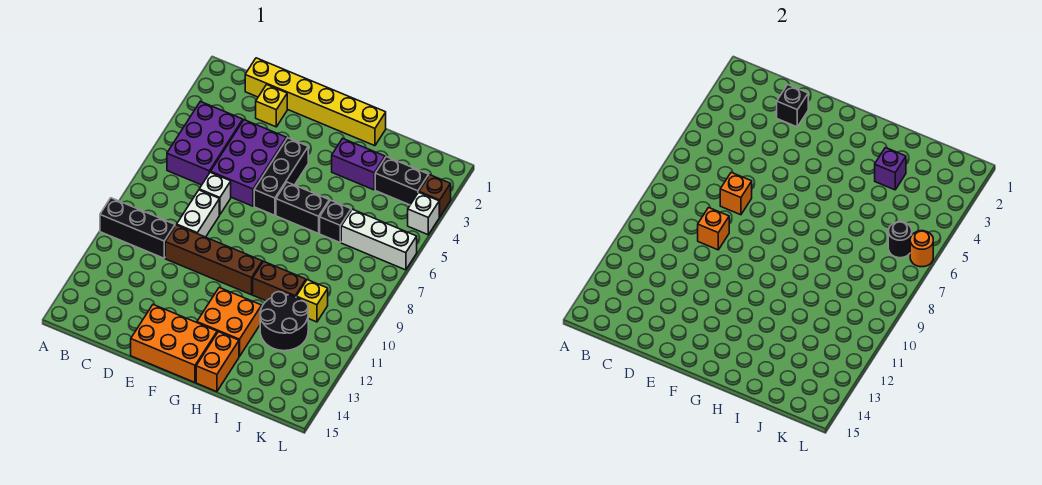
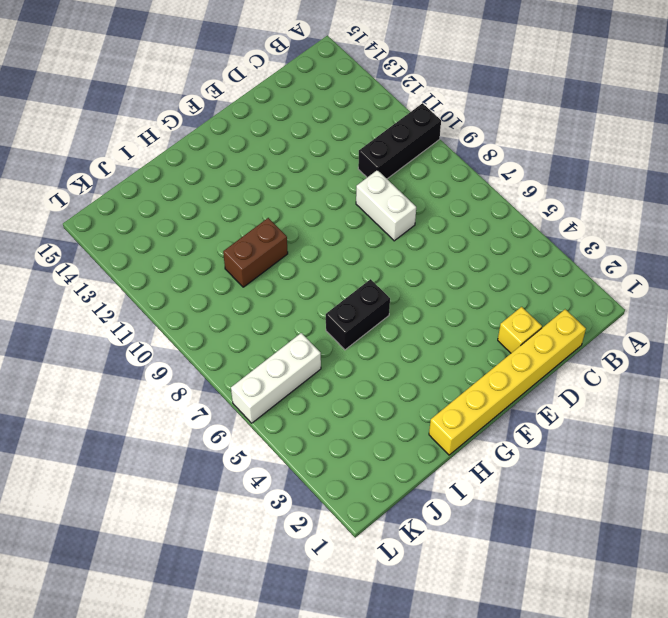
none -> purple 2x3 brick [167,101,243,185]
none -> purple 2x3 brick [211,120,286,206]
none -> white 1x1 brick [199,172,231,215]

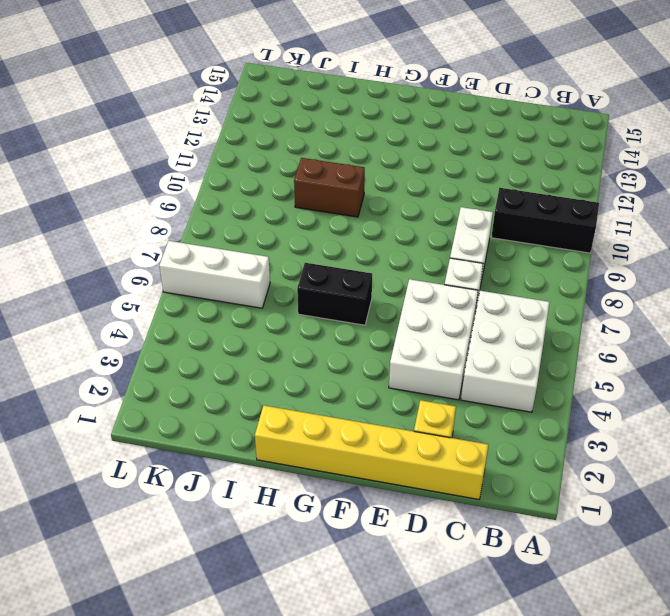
white 2x3 brick [461,291,550,412] -> purple 2x3 brick [167,101,243,185]
white 2x3 brick [389,279,478,400] -> purple 2x3 brick [211,120,286,206]
none -> brown 1x4 brick [165,225,262,295]
none -> orange 2x3 brick [131,305,217,382]
none -> black 1x3 brick [254,138,308,215]

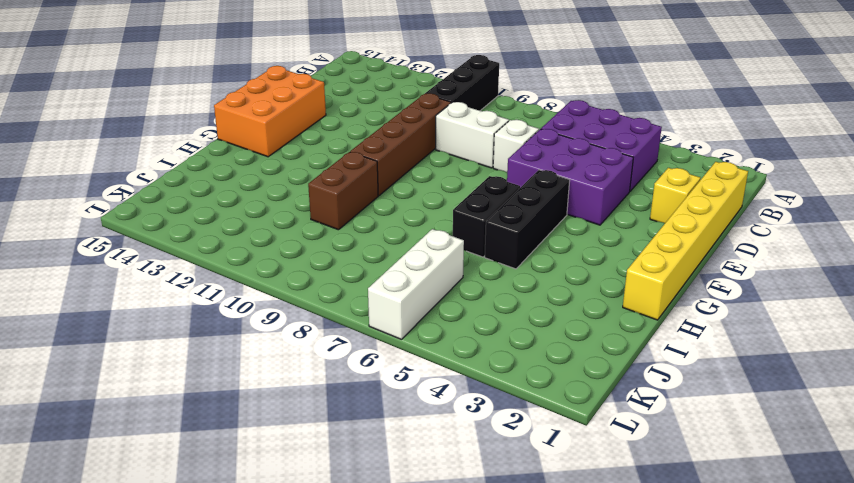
black 1x3 brick [485,170,570,269] -> black 1x3 brick turned to [254,138,308,215]
none -> orange 2x2 brick [197,288,262,357]
none -> purple 1x2 brick [332,138,385,190]
none -> orange 1x2 brick [196,332,239,392]

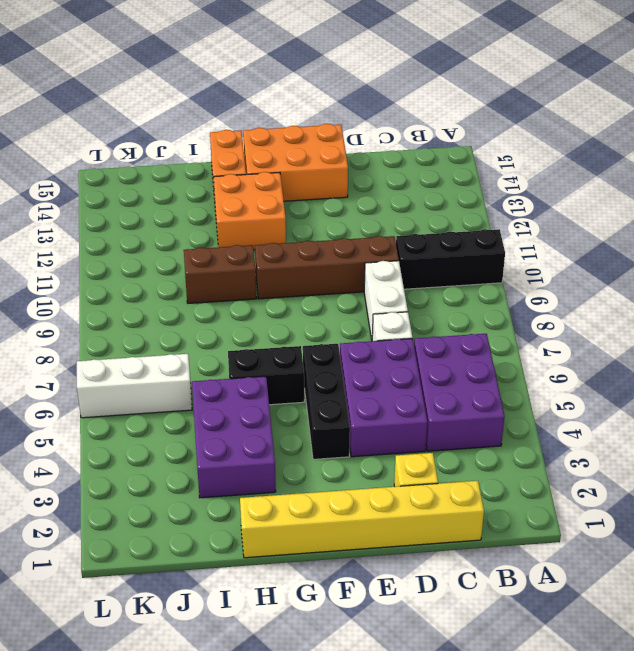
purple 2x3 brick [192,376,276,498] -> purple 1x2 brick [332,138,385,190]
none -> black 1x1 brick [320,200,351,242]
none -> black 2x2 round brick [260,292,308,351]
none -> black 1x2 brick [375,157,429,205]

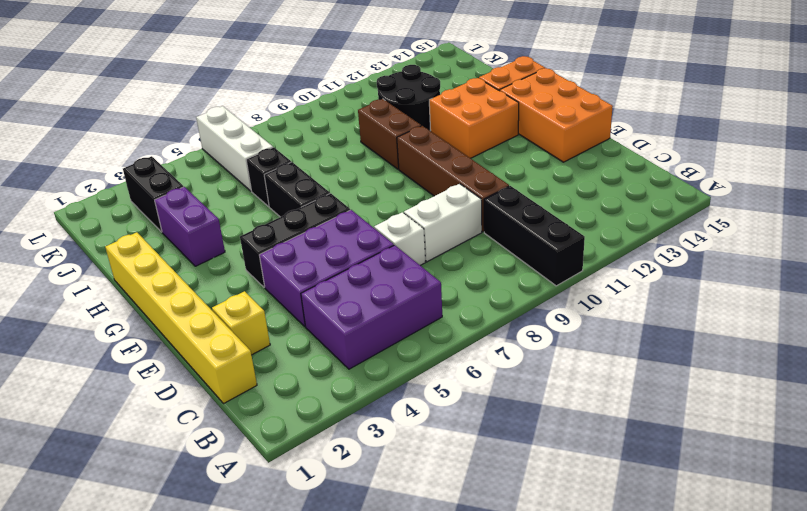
none -> yellow 1x1 brick [296,280,328,322]
none -> brown 1x1 brick [419,175,451,217]
none -> white 1x1 brick [408,192,439,235]

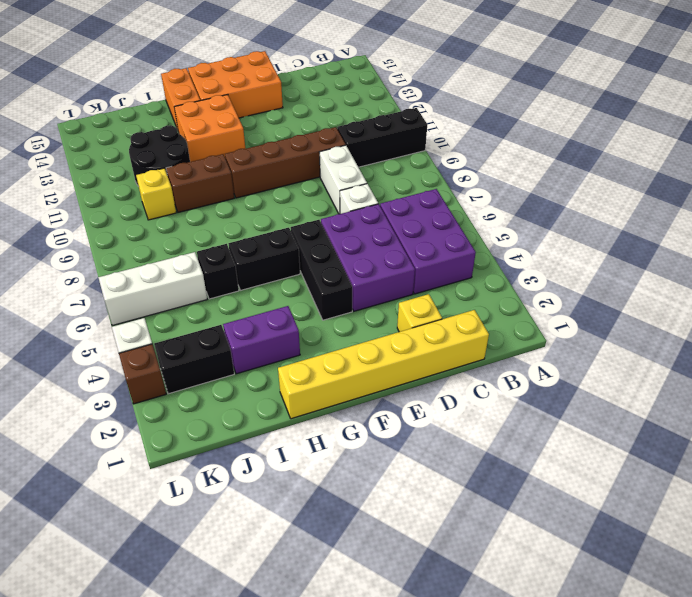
none -> black 1x1 brick [777,85,808,127]
none -> orange 1x1 brick [720,172,752,215]
none -> orange 1x1 brick [698,208,729,250]

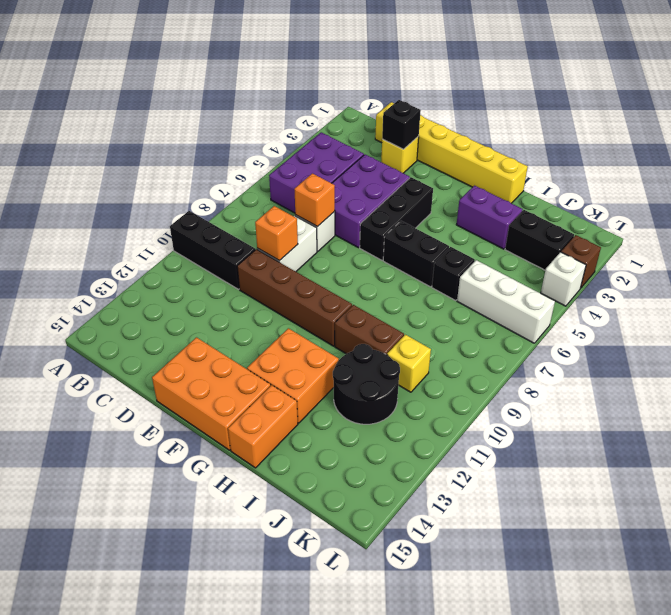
none -> purple 1x1 brick [875,148,906,190]
none -> black 1x1 round brick [888,222,912,258]
none -> orange 1x1 round brick [910,231,933,267]

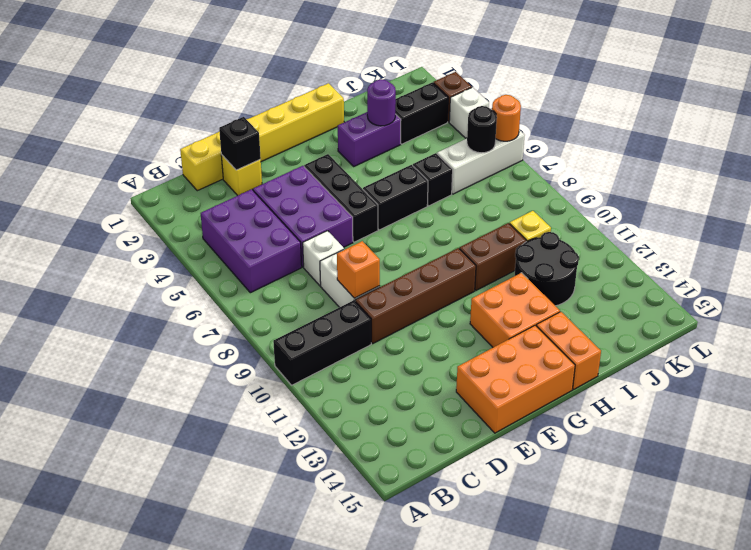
purple 1x1 round brick [367,79,396,126] -> purple 1x1 brick [875,148,906,190]
none -> orange 1x1 brick [720,172,752,215]

